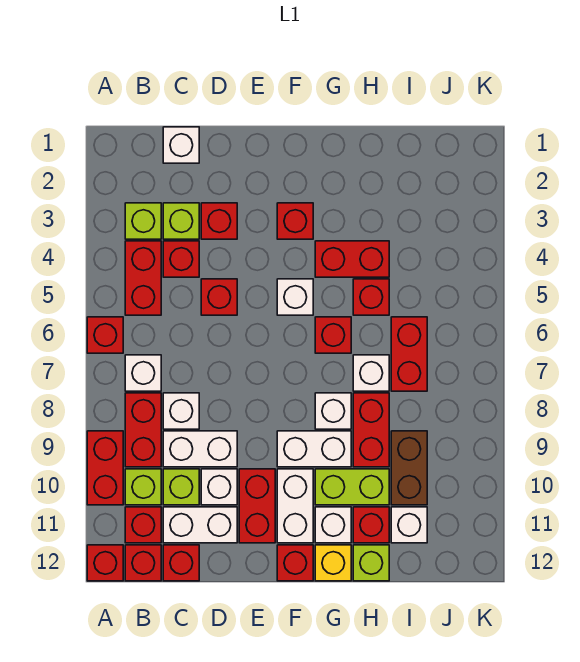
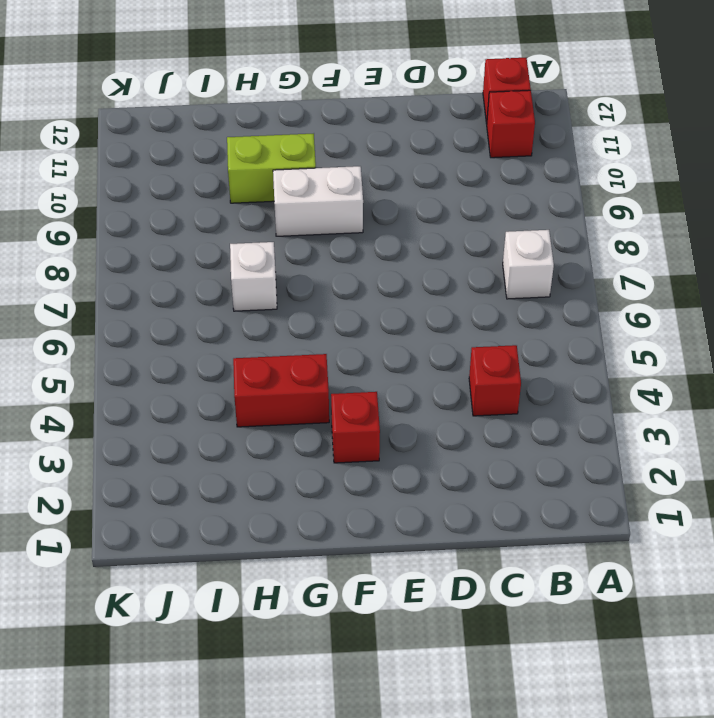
none -> red 1x1 brick [87,317,123,353]
none -> red 1x2 brick [87,431,123,505]
none -> red 1x1 brick [87,545,123,581]
none -> lime 1x1 brick [125,203,161,239]

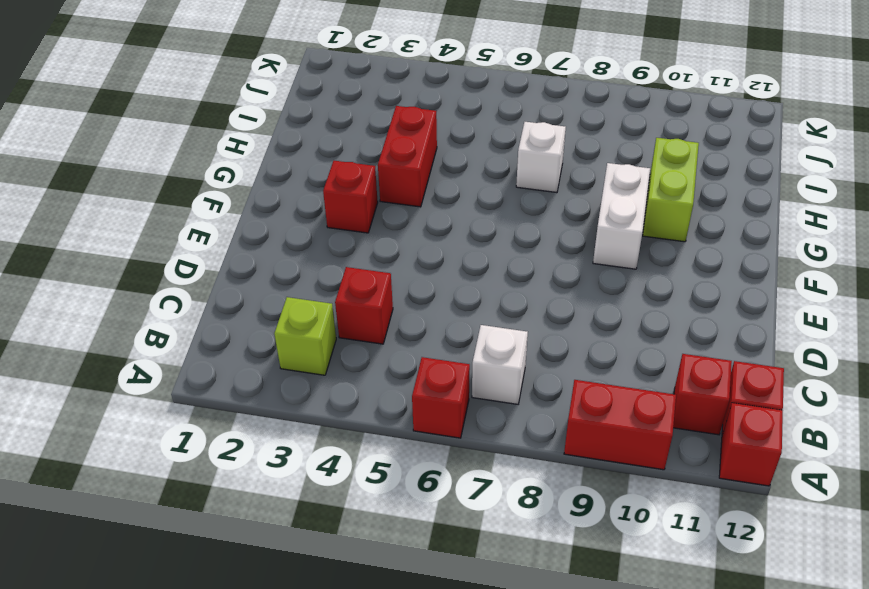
none -> red 1x2 brick [125,241,161,315]
none -> red 1x2 brick [125,393,161,467]
none -> lime 1x1 brick [125,469,161,505]
none -> white 1x1 brick [163,127,199,163]

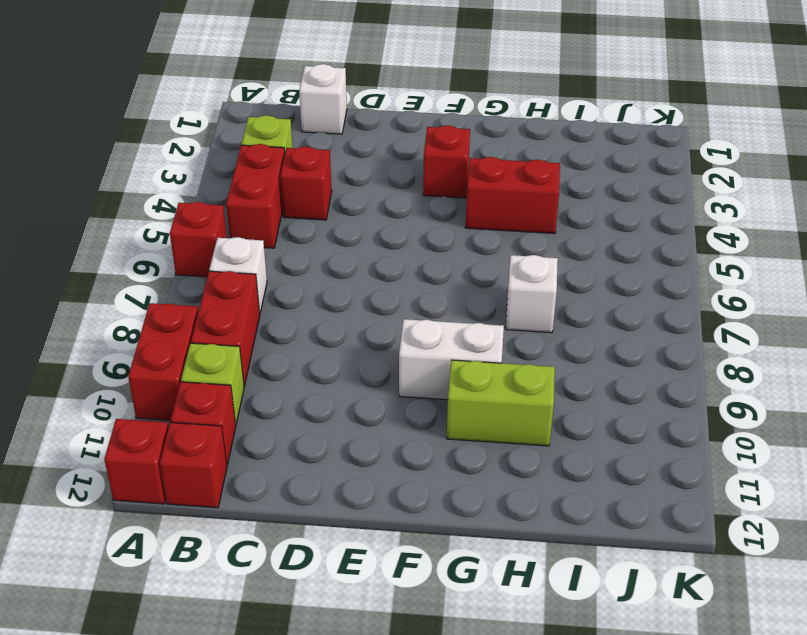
none -> lime 1x1 brick [163,203,199,239]
none -> white 1x1 brick [163,393,199,429]
none -> white 1x2 brick [163,431,237,467]
none -> lime 1x1 brick [163,469,199,505]

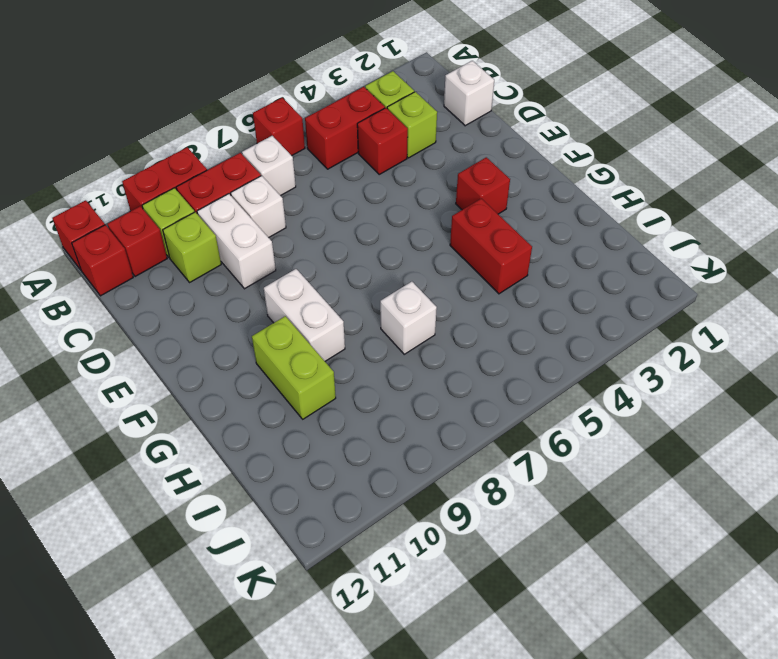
none -> white 1x2 brick [163,507,237,543]
none -> red 1x1 brick [163,545,199,581]
none -> red 1x1 brick [201,203,237,239]
none -> red 1x1 brick [201,279,237,315]

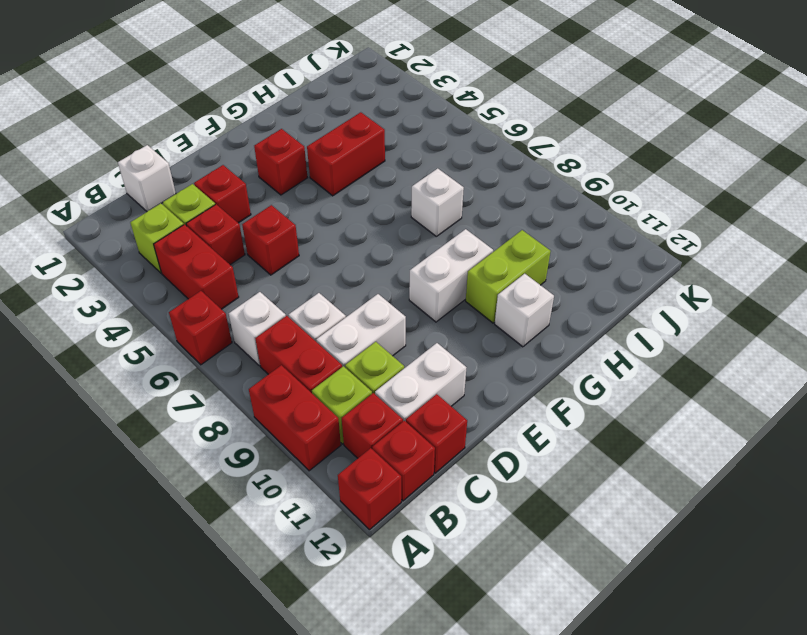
none -> white 1x1 brick [201,469,237,505]
none -> red 1x2 brick [239,469,275,543]
none -> white 1x1 brick [277,279,313,315]
none -> white 1x2 brick [277,469,313,543]

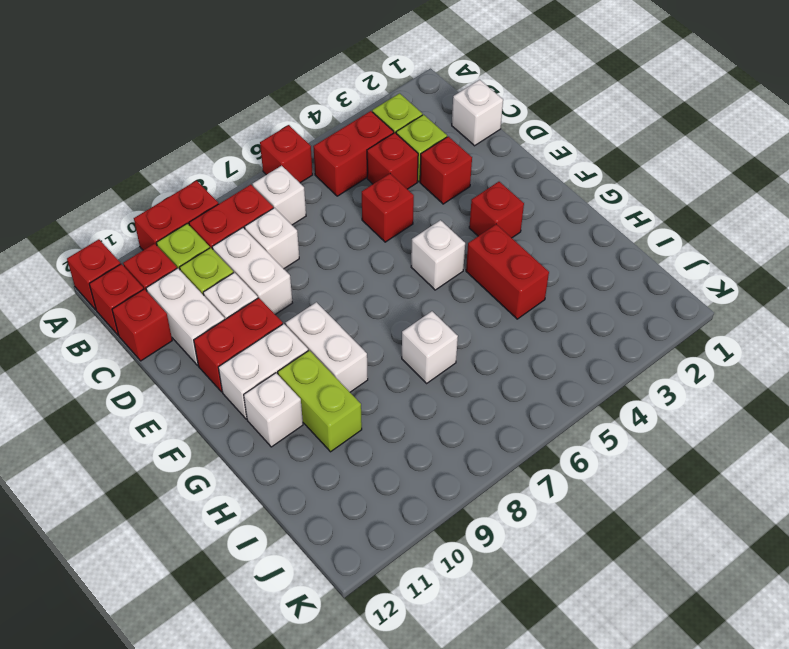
none -> red 1x1 brick [277,545,313,581]
none -> red 1x1 brick [315,317,351,353]
none -> white 1x1 brick [315,393,351,429]
none -> yellow 1x1 brick [315,545,351,581]

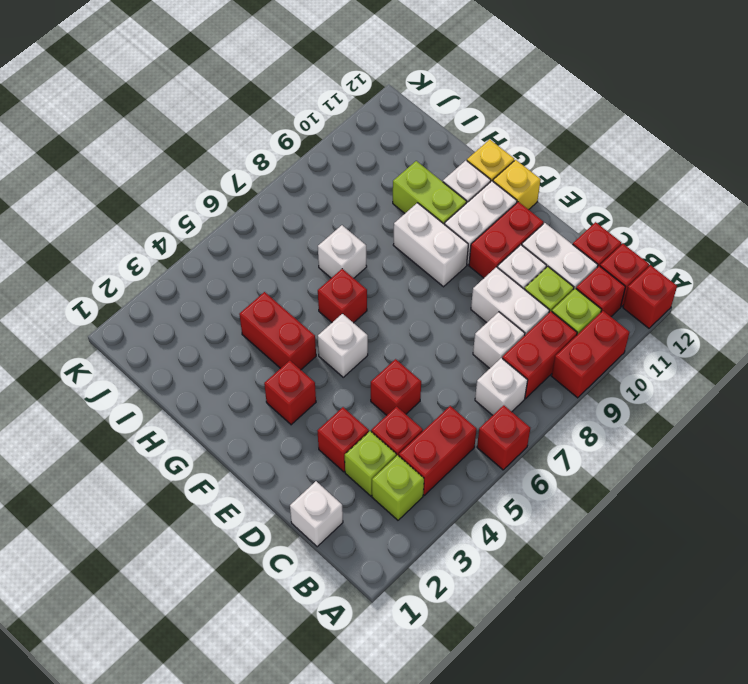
yellow 1x1 brick [493,160,541,210] -> red 1x1 brick [277,545,313,581]
none -> white 1x1 brick [315,393,351,429]
none -> red 1x1 brick [353,279,389,315]
none -> red 1x2 brick [353,393,389,467]
none -> red 1x1 brick [353,507,389,543]

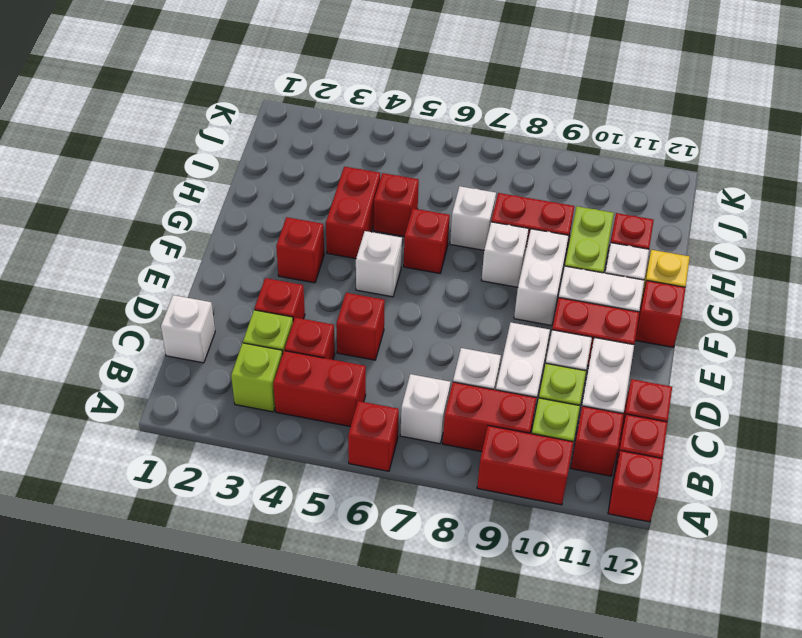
none -> lime 1x1 brick [353,545,389,581]
none -> red 1x2 brick [391,317,427,391]
none -> brown 1x2 brick [391,431,427,505]
none -> white 1x1 brick [391,507,427,543]

